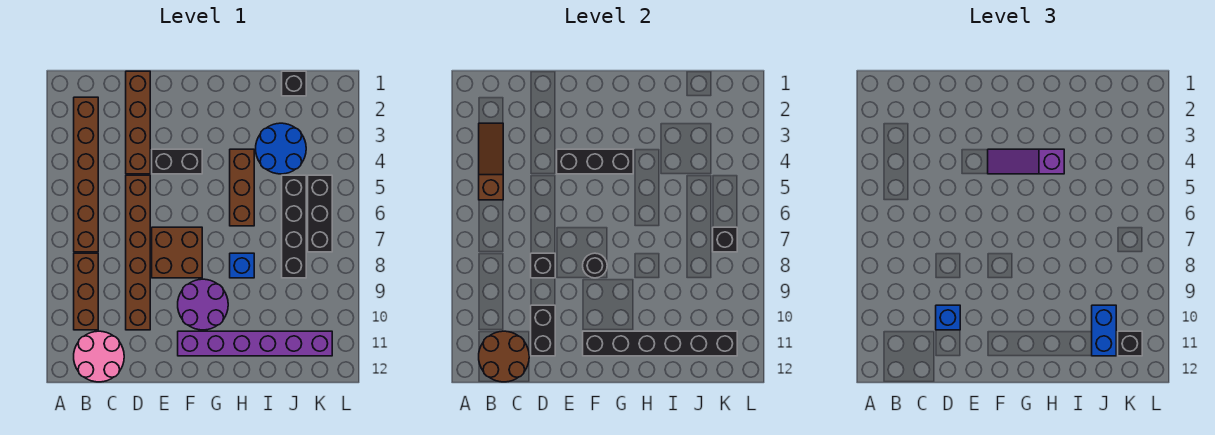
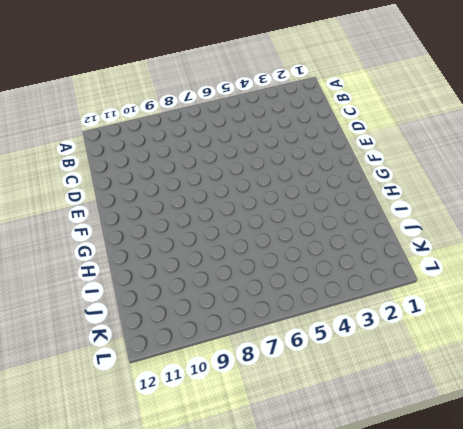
none -> brown 1x6 brick [74,97,98,252]
none -> brown 1x3 brick [74,253,98,330]
none -> pink 2x2 round brick [74,331,124,382]

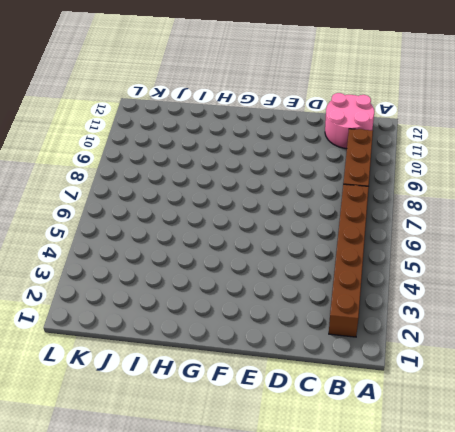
none -> brown 1x4 brick [126,71,150,174]
none -> brown 1x6 brick [126,175,150,330]
none -> black 1x2 brick [152,149,202,174]

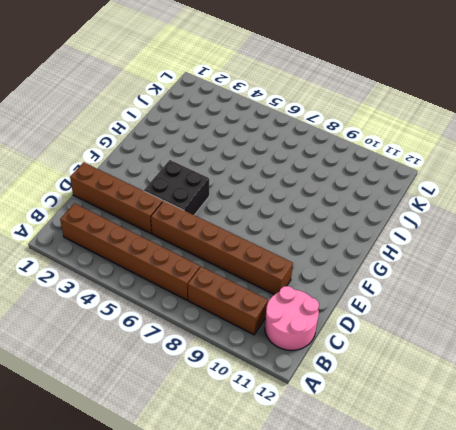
black 2x2 brick [144,160,209,215] -> black 1x2 brick [152,149,202,174]
none -> brown 2x2 brick [152,227,202,278]
none -> purple 2x2 round brick [178,279,228,330]
none -> purple 1x6 brick [178,331,332,356]

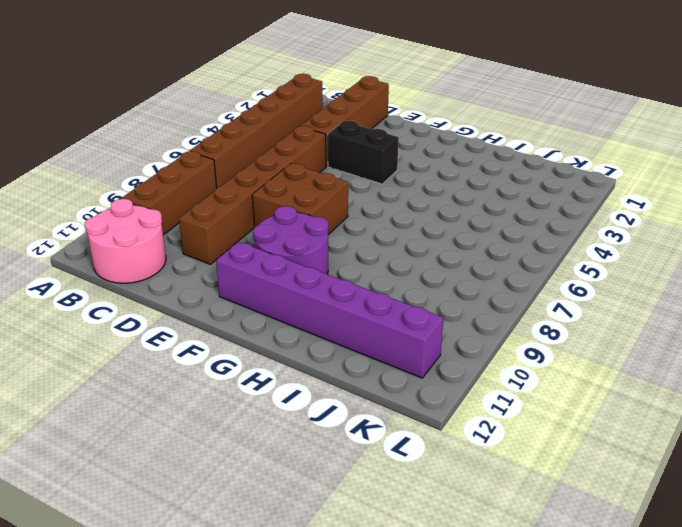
none -> brown 1x3 brick [230,149,254,226]
none -> blue 1x1 brick [230,253,254,278]
none -> blue 2x2 round brick [256,123,306,174]

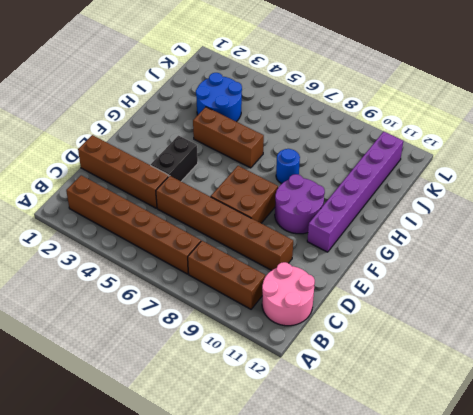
blue 1x1 round brick [276,149,300,184] -> blue 1x1 brick [230,253,254,278]
none -> black 1x1 brick [282,71,306,96]
none -> black 1x4 brick [282,175,306,278]
none -> black 1x3 brick [308,175,332,252]

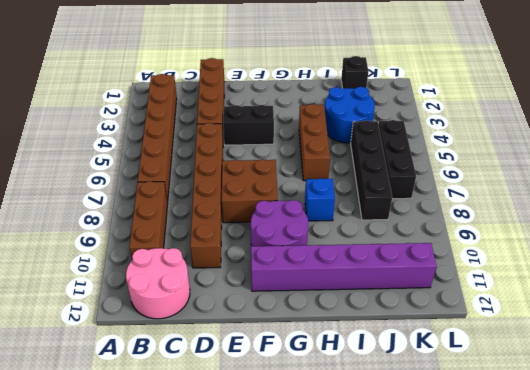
none -> brown 1x3 slope [479,123,503,200]
none -> brown 2x2 round brick [479,331,529,382]
none -> black 1x1 brick [531,253,555,278]

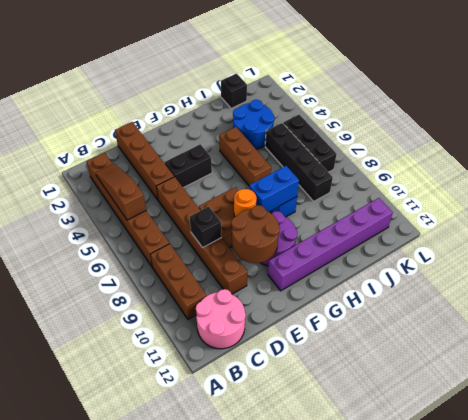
brown 2x2 round brick [231,205,280,263] -> brown 2x2 round brick moved to [479,331,529,382]
orange 1x1 round brick [234,189,257,217] -> black 1x1 round brick [583,253,607,278]
blue 1x2 brick [249,166,299,212] -> blue 1x2 brick turned to [1092,305,1116,356]
none -> black 1x2 brick [531,305,555,356]
none -> black 1x3 brick [557,149,633,174]
none -> black 1x6 brick [583,331,737,356]

